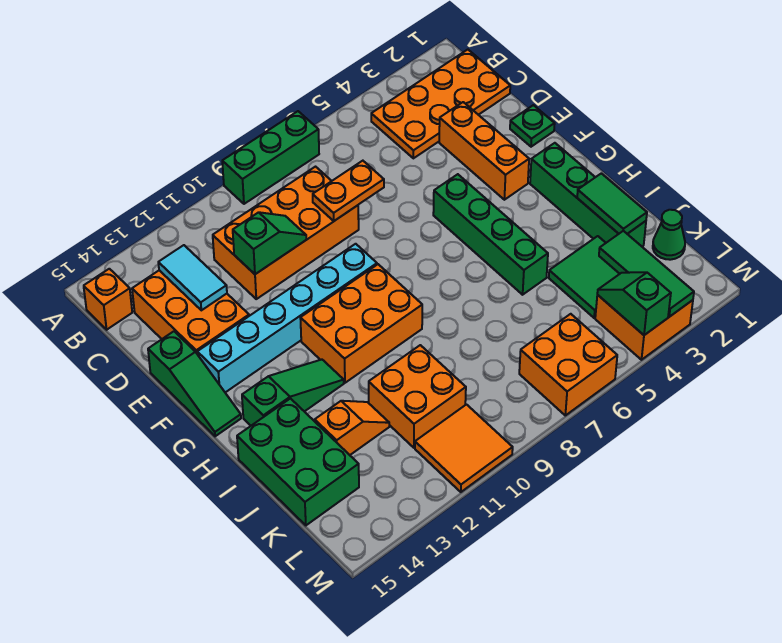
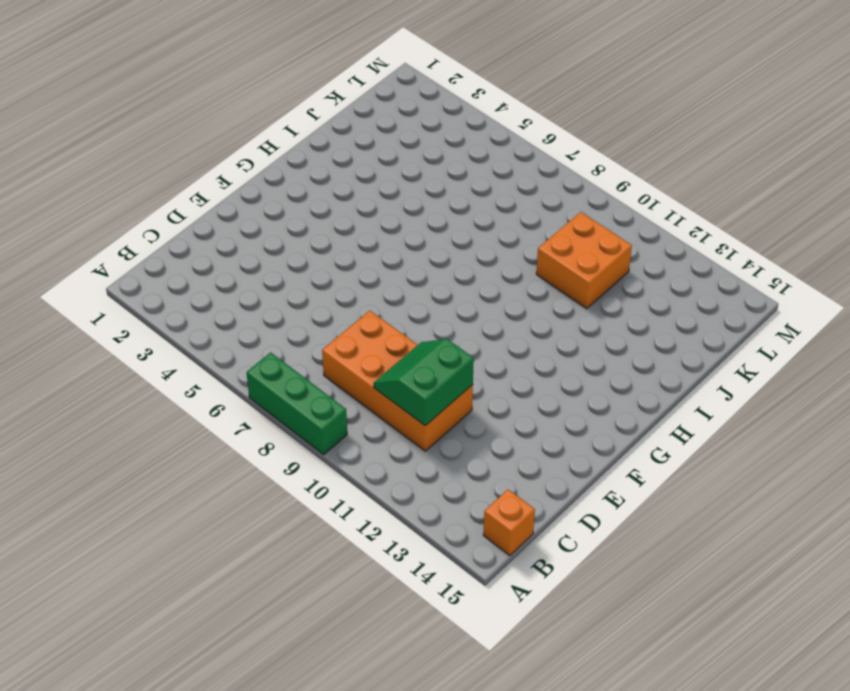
green 2x2 slope [374,339,474,426] -> green 1x2 slope [233,212,306,274]
none -> orange 2x4 plate [371,50,510,158]
none -> orange 2x3 brick [132,270,249,353]
none -> orange 1x3 brick [439,102,529,200]

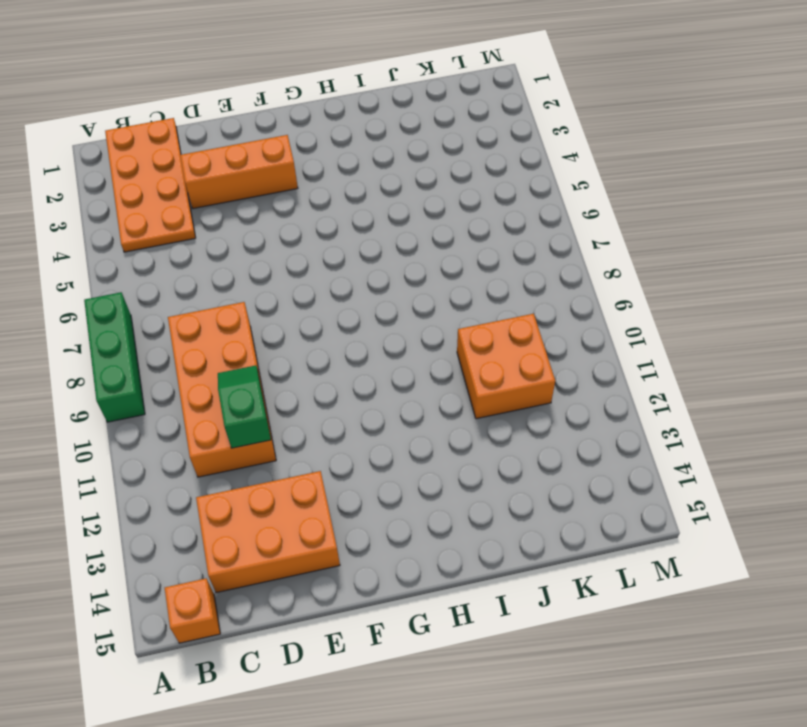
none -> green 1x1 plate [510,105,555,147]
none -> green 1x3 slope [148,331,241,436]
none -> green 1x4 brick [433,174,548,295]

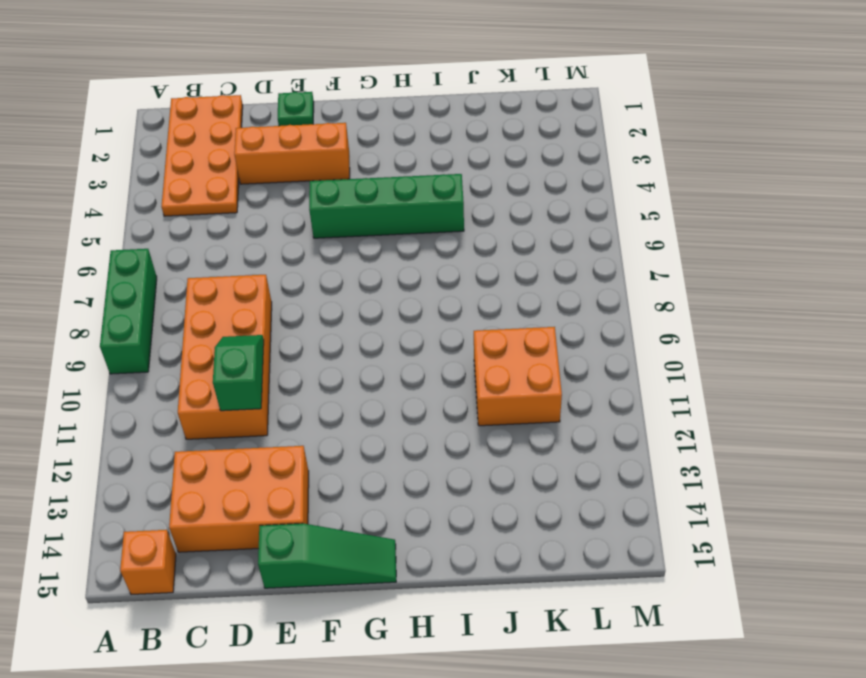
none -> cyan 1x6 brick [197,244,377,392]
none -> green 1x4 brick [530,143,646,246]
none -> orange 2x3 brick [300,264,422,383]

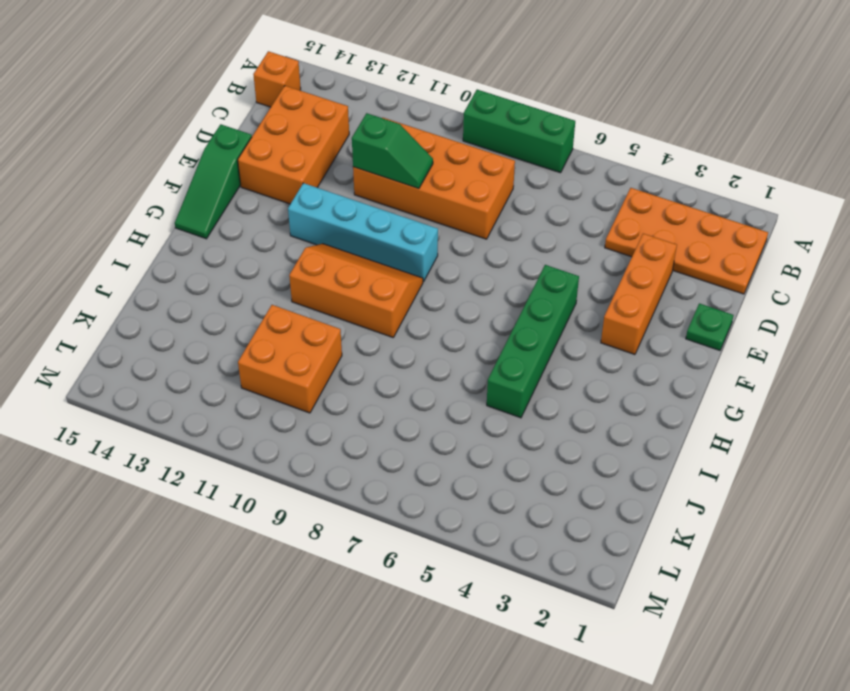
cyan 1x4 brick [288,183,438,282] -> cyan 1x6 brick [197,244,377,392]
orange 2x3 slope [289,244,423,337] -> orange 2x3 brick [300,264,422,383]
none -> green 1x4 brick [530,143,646,246]
none -> green 1x3 slope [242,360,344,426]
none -> green 2x3 brick [237,399,359,525]

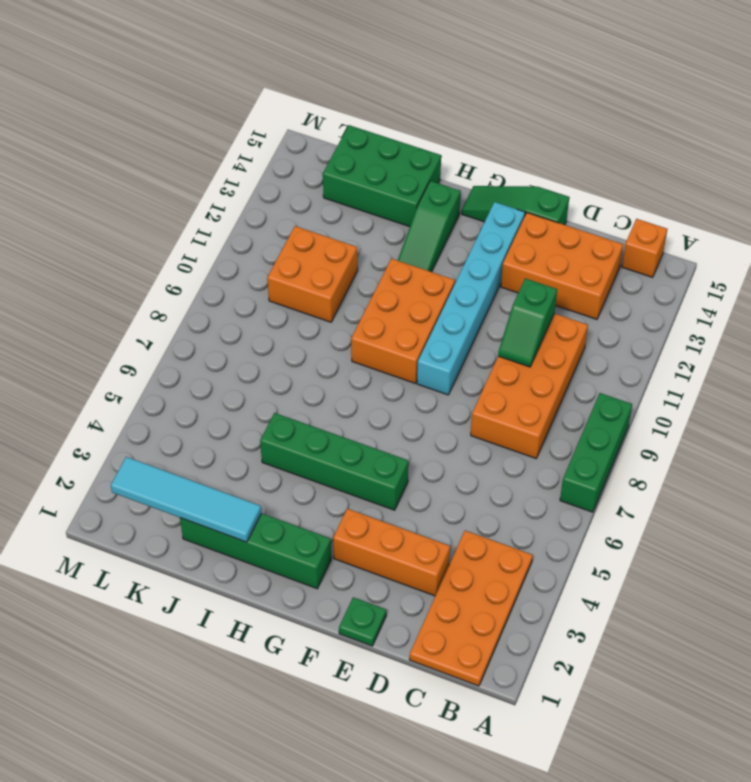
cyan 1x4 tile [111,457,261,542] -> green 1x2 tile [577,173,647,234]
none -> green 2x2 tile [549,236,619,318]
none -> orange 1x2 slope [315,401,389,455]
none -> green 1x1 cone [653,210,685,260]

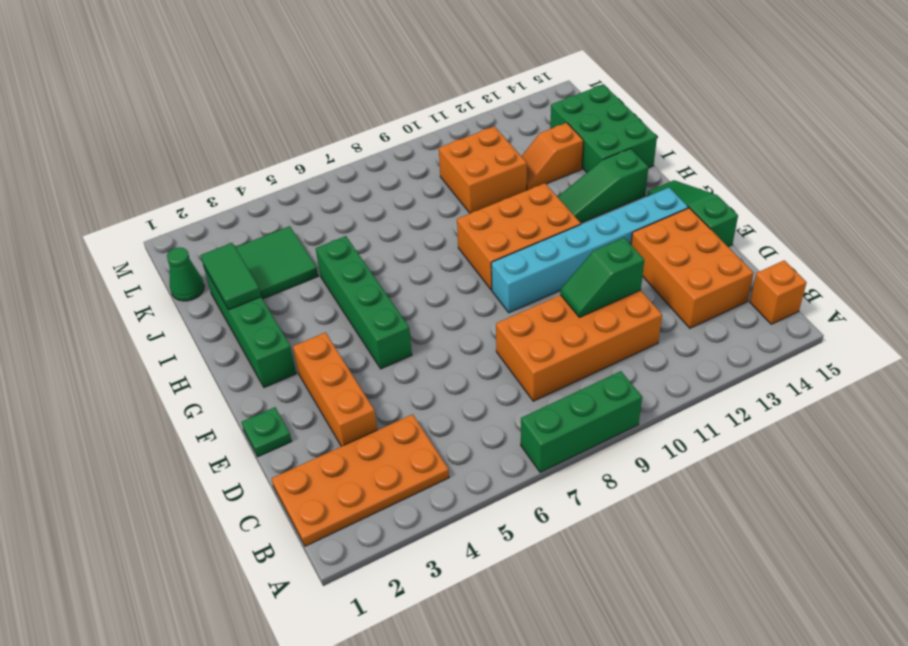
none -> orange 2x2 brick [595,295,693,360]
none -> orange 2x2 brick [519,314,617,415]
none -> orange 2x2 tile [415,405,513,492]

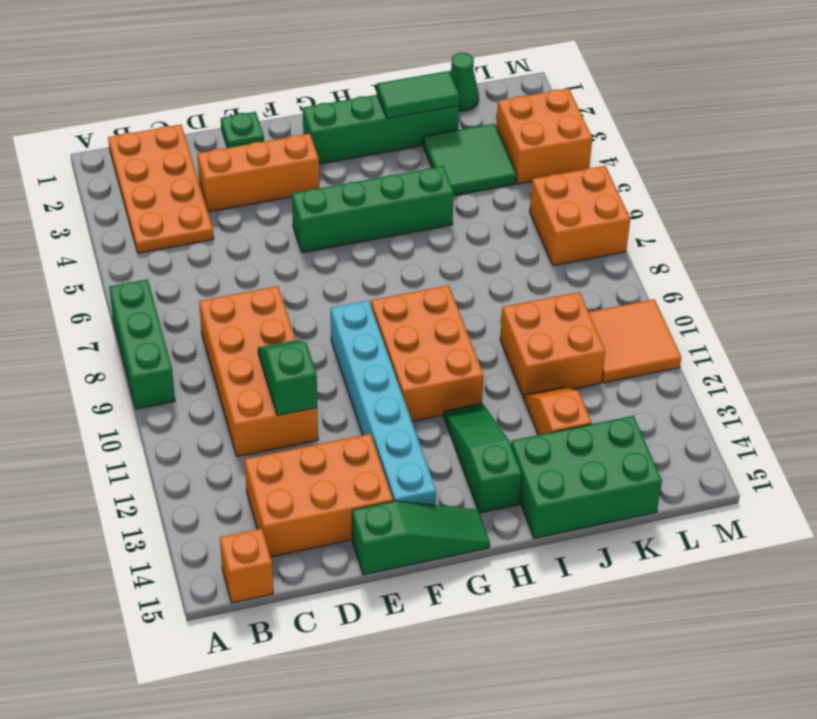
none -> cyan 1x2 tile [158,245,227,310]
none -> orange 1x2 plate [313,161,384,221]
none -> green 1x3 tile [599,231,694,317]

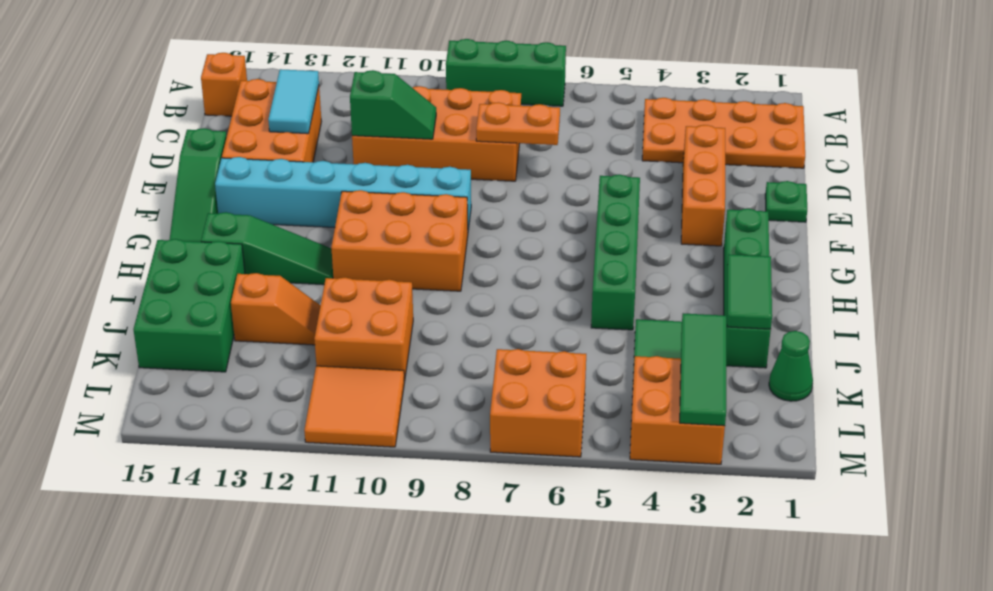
none -> green 1x2 slope [597,272,671,335]

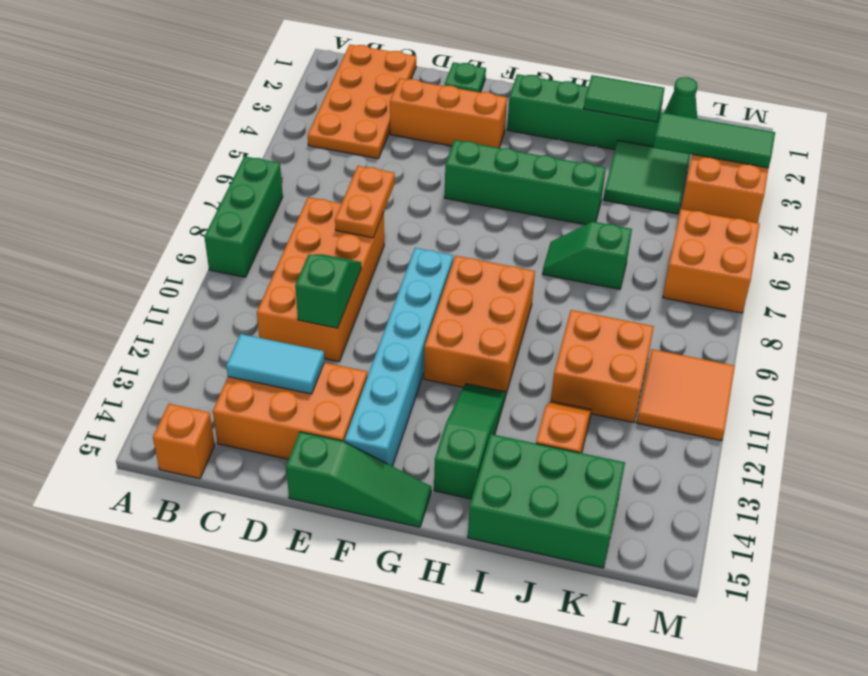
green 1x2 slope [543,222,632,289] -> green 1x2 slope moved to [597,272,671,335]

